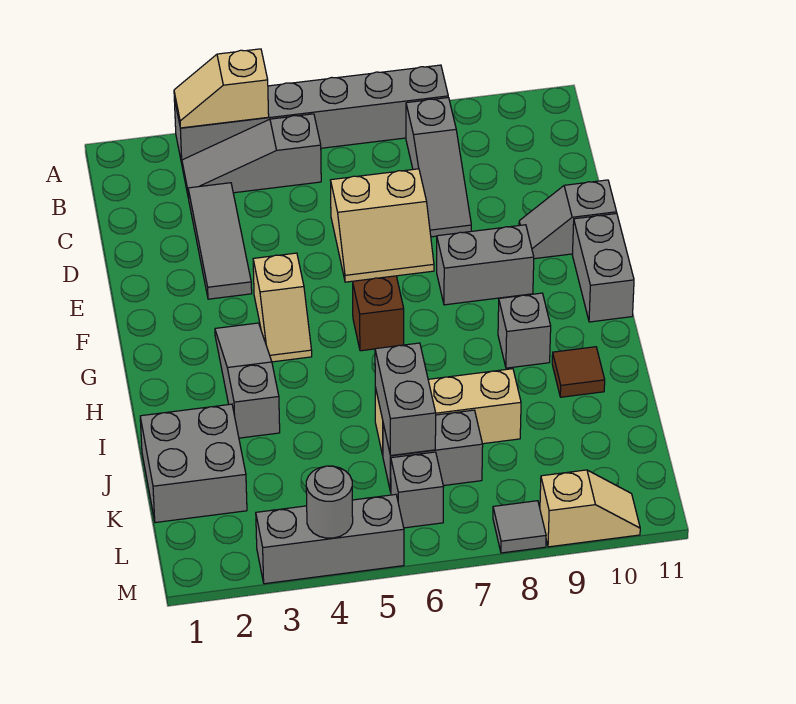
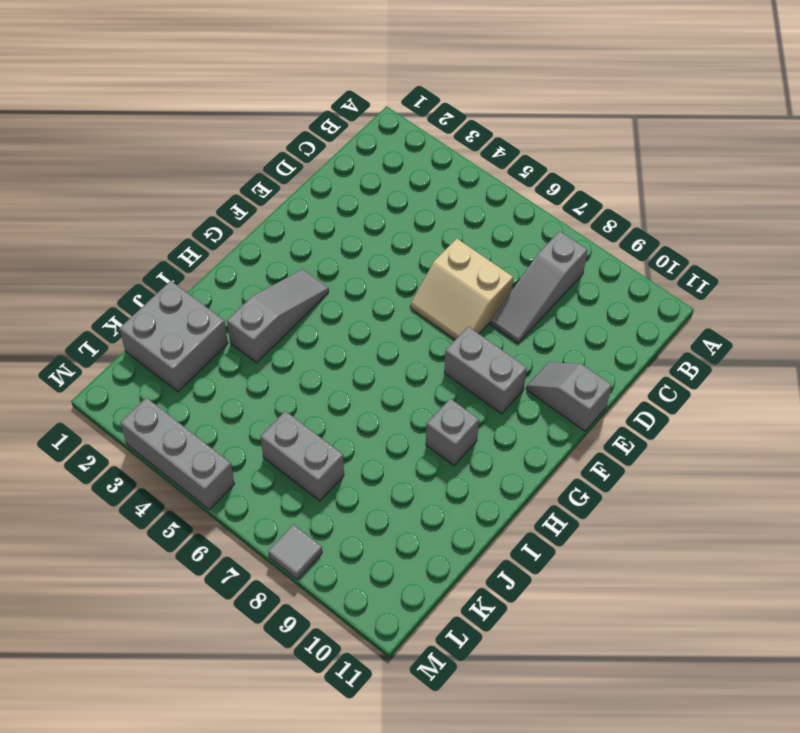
none -> grey 1x6 brick [174,65,448,163]
none -> grey 1x3 slope [182,114,321,198]
none -> grey 1x3 tile [188,183,252,299]

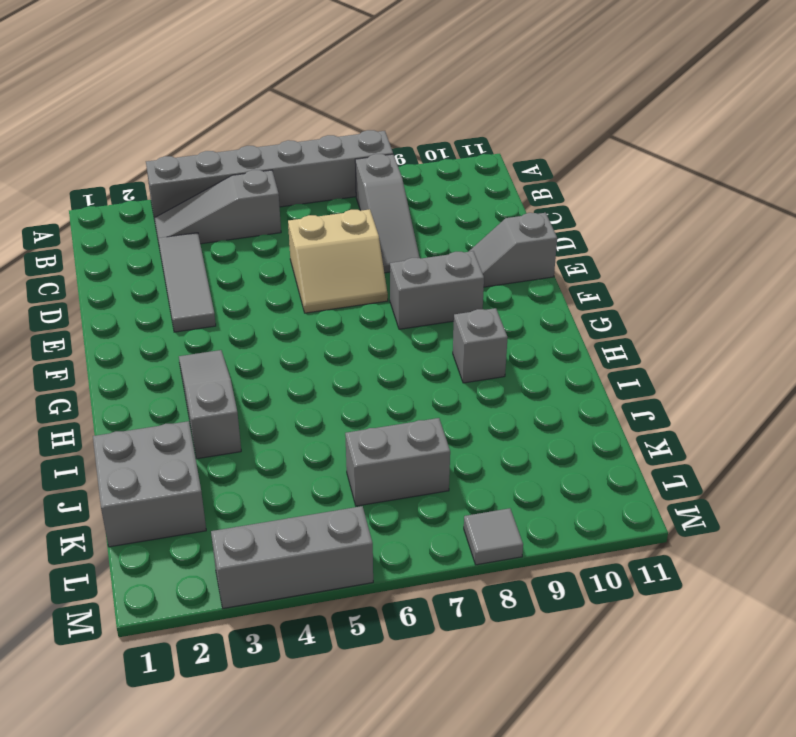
none -> tan 1x2 slope [253,253,312,362]
none -> grey 1x2 brick [572,214,634,322]
none -> brown 1x1 brick [353,276,404,351]

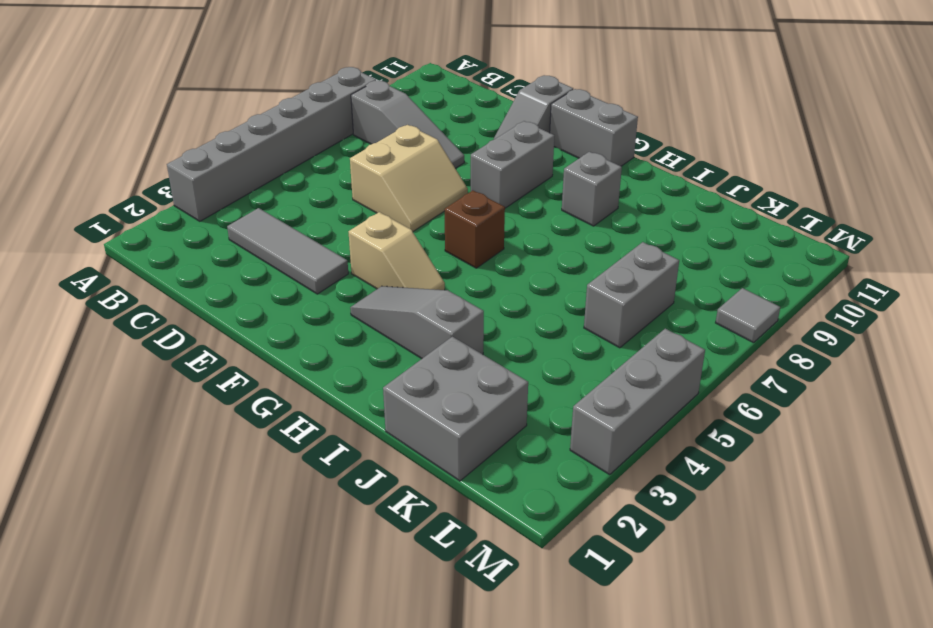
none -> grey 1x3 slope [182,114,321,198]
none -> brown 1x1 tile [552,347,605,397]
none -> tan 1x3 brick [375,369,521,455]

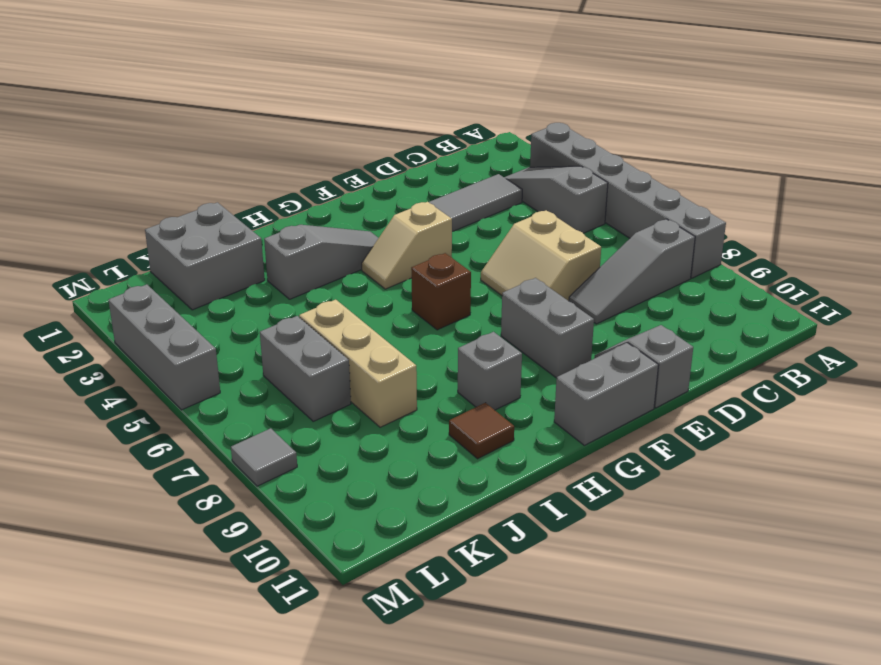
none -> grey 1x1 brick [391,452,443,528]
none -> tan 1x2 slope [540,470,640,547]
none -> tan 1x2 slope [174,49,269,128]

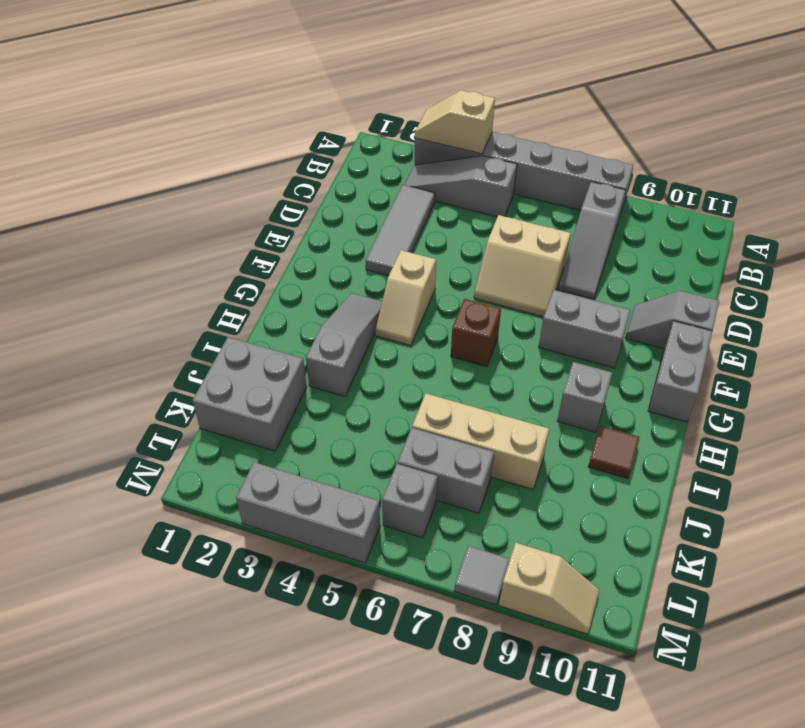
none -> grey 1x2 brick [375,343,436,456]
none -> grey 1x1 round brick [306,466,353,538]

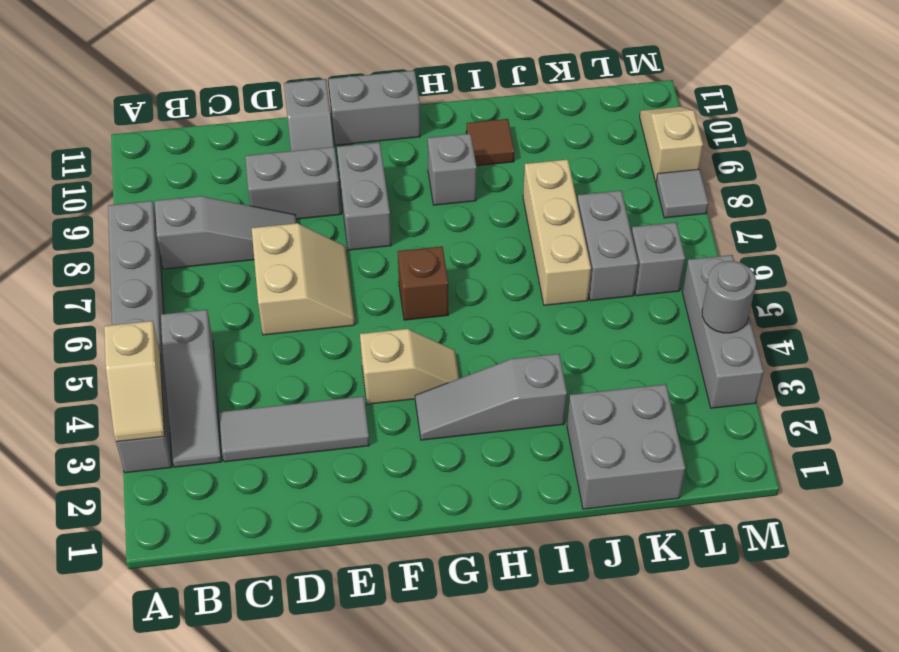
grey 1x2 brick [245,147,341,219] -> grey 1x2 brick moved to [375,343,436,456]

